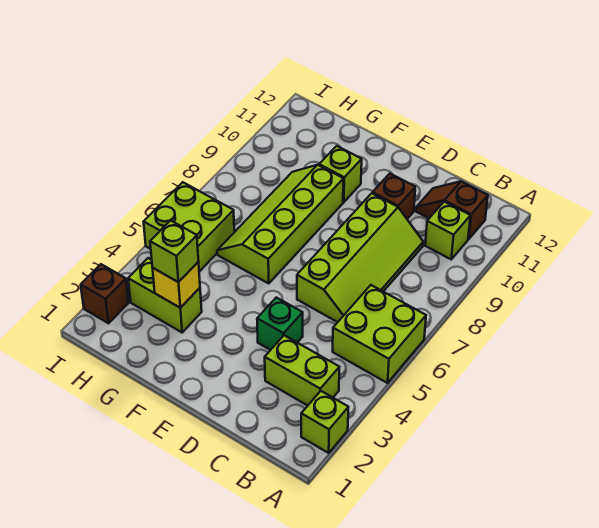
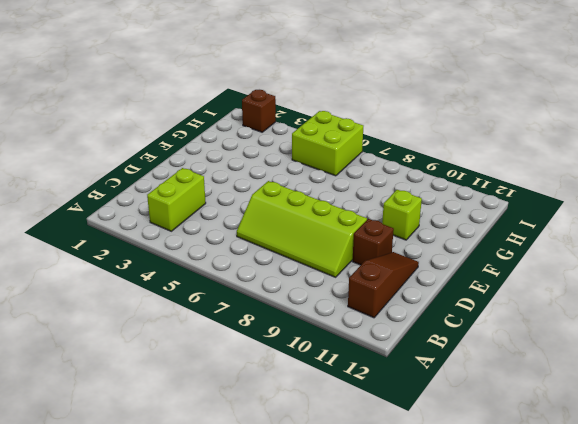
brown 1x3 slope [348,252,419,318] -> brown 1x2 slope [416,181,488,239]
none -> lime 1x1 brick [301,391,348,453]
none -> lime 2x2 brick [333,285,426,383]
none -> lime 1x1 brick [425,202,470,259]

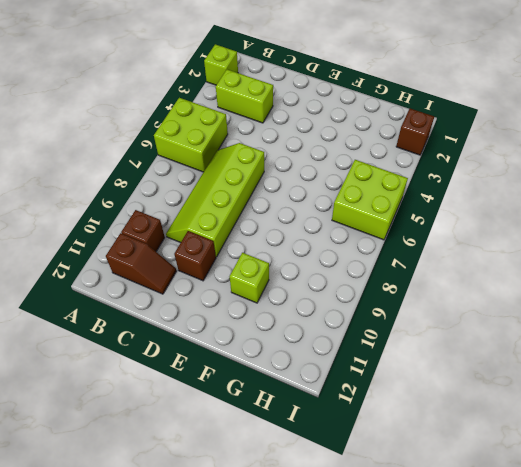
brown 1x1 brick [121,210,165,251] -> lime 1x1 brick [425,202,470,259]
none -> green 1x1 brick [257,297,303,350]
none -> lime 2x4 slope [217,165,343,283]
none -> lime 1x2 brick [128,258,202,332]

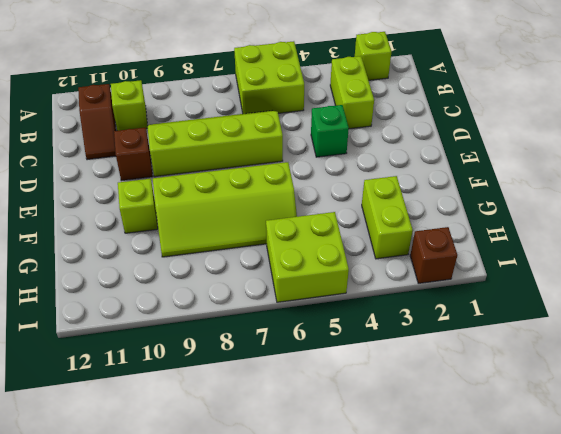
none -> yellow 1x1 brick [153,262,200,308]
none -> lime 1x1 brick [150,221,198,282]

